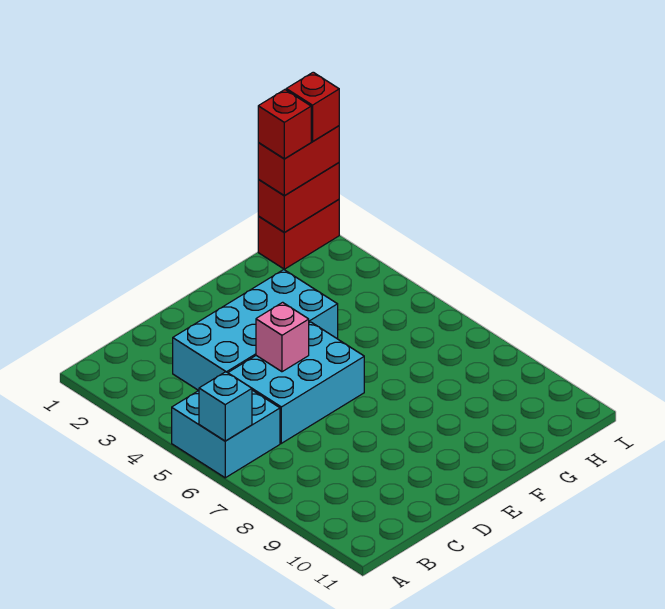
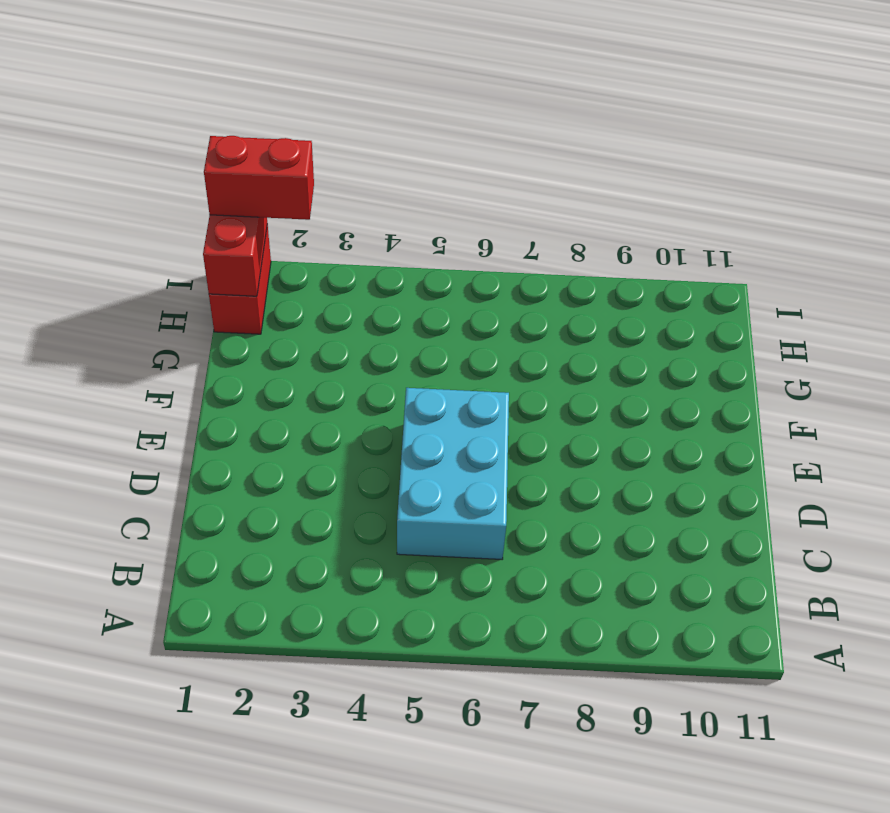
red 1x2 brick [204,136,314,220] -> red 1x2 brick turned to [258,126,339,196]
none -> cyan 2x2 brick [172,390,280,478]
none -> cyan 2x4 brick [173,270,338,390]

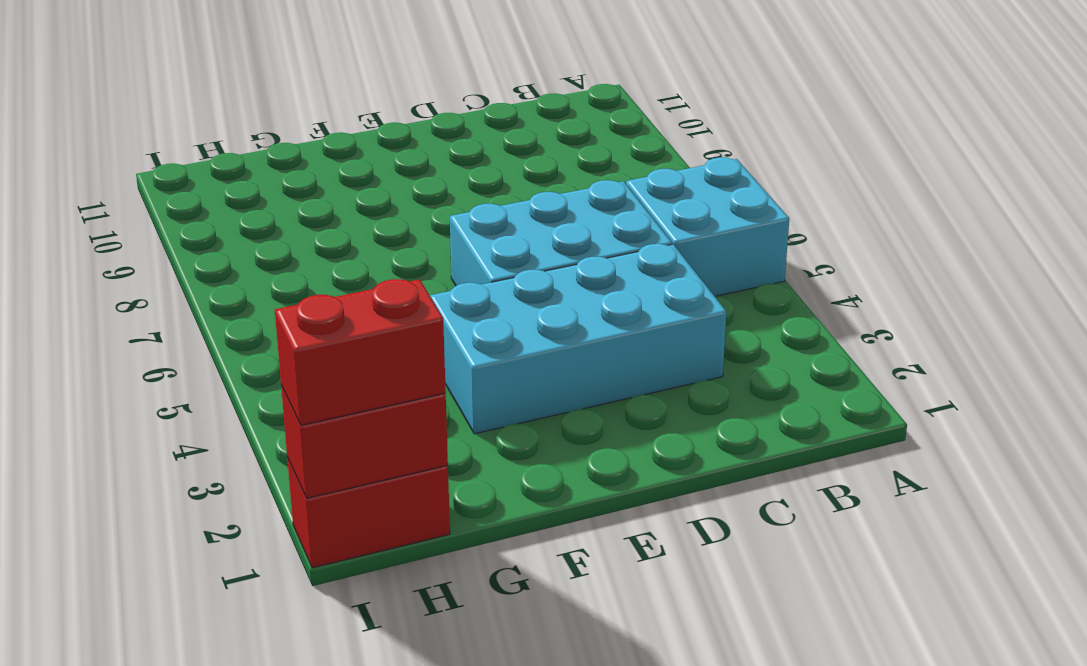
none -> cyan 1x1 brick [199,372,252,441]
none -> pink 1x1 brick [256,302,309,372]

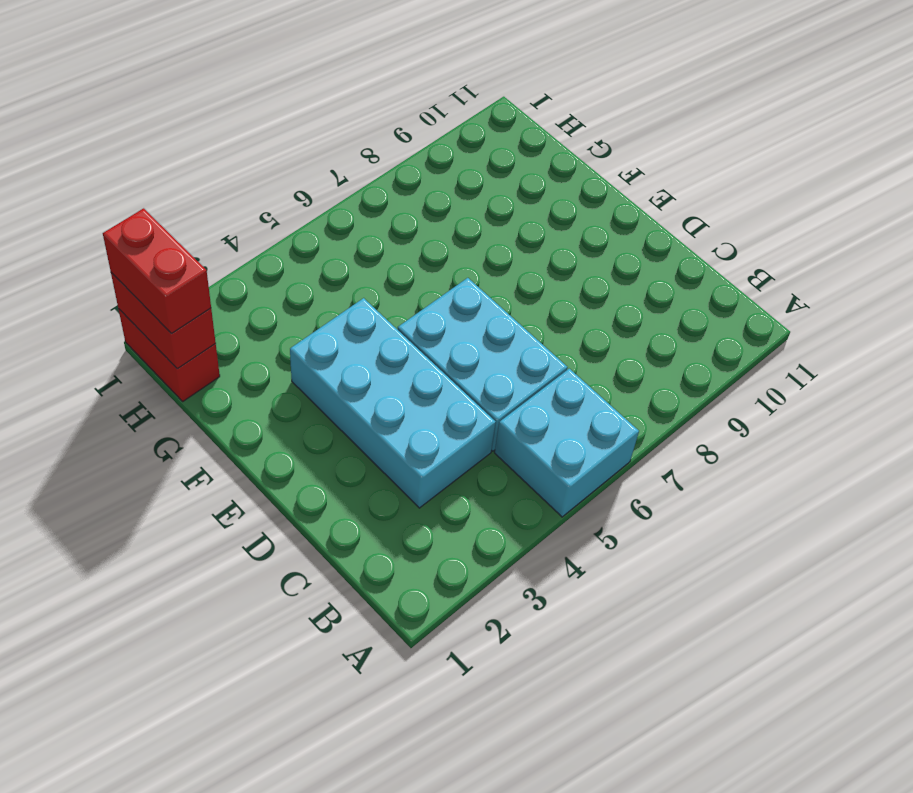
none -> cyan 1x1 brick [199,372,252,441]
none -> pink 1x1 brick [256,302,309,372]

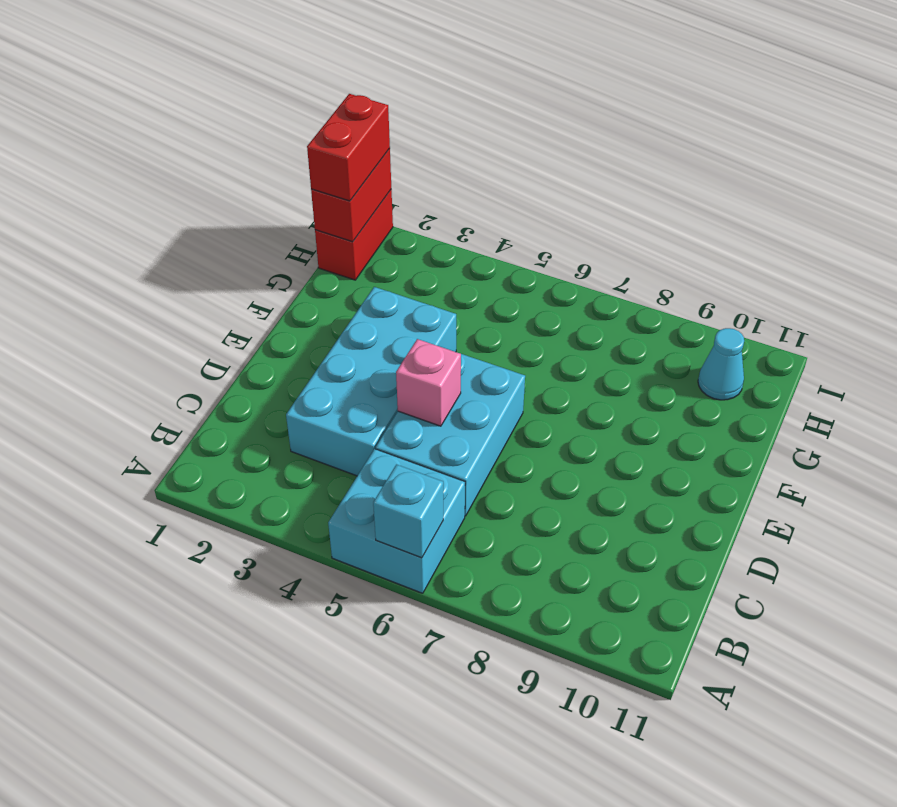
cyan 1x1 cone [698,328,744,400] -> none
none -> red 1x1 brick [258,90,311,159]
none -> red 1x1 brick [286,72,339,142]

